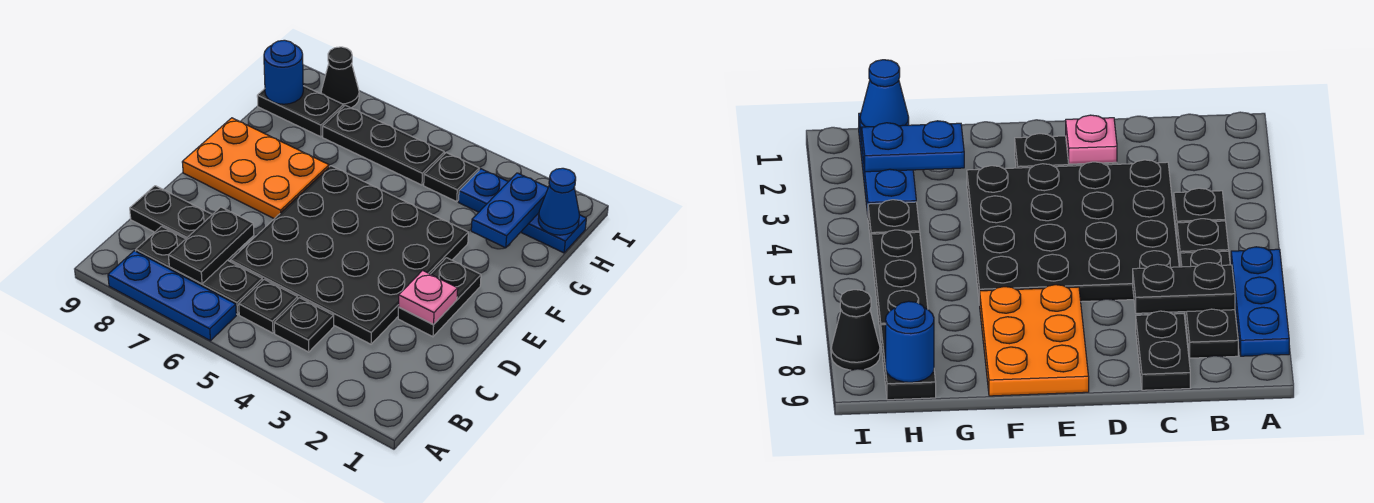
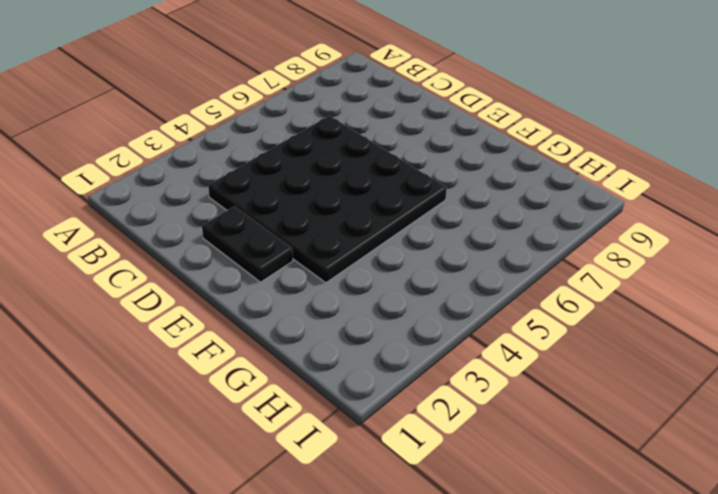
none -> blue 1x3 plate [108,251,236,341]
none -> black 1x1 plate [274,298,334,352]
none -> black 1x1 plate [239,279,298,333]

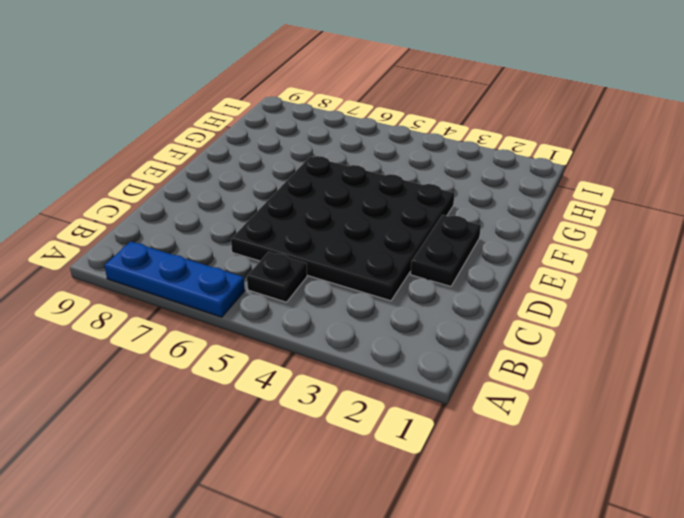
none -> black 1x1 plate [274,298,334,352]
none -> black 1x3 plate [136,226,262,314]
none -> black 1x2 plate [130,186,212,239]

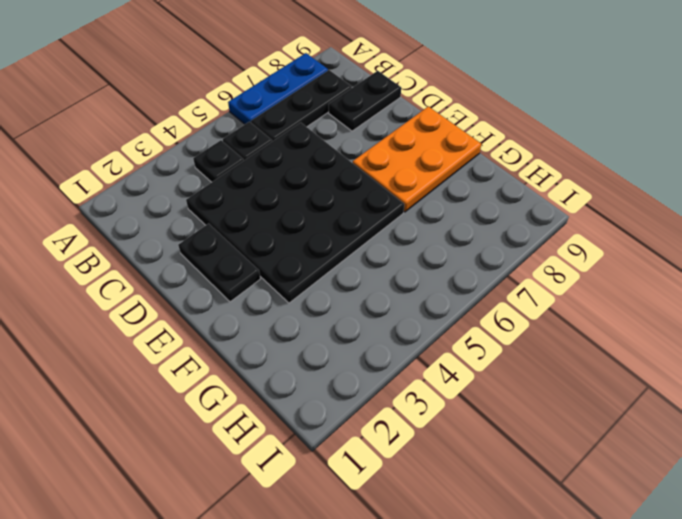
none -> blue 1x3 plate [458,169,586,253]
none -> black 1x1 plate [424,153,479,202]
none -> black 1x3 plate [323,105,444,185]

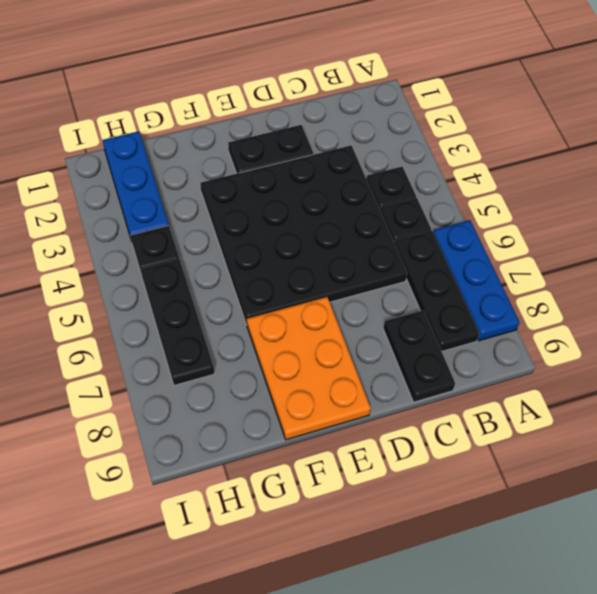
none -> black 1x2 plate [257,86,344,137]
none -> black 1x1 cone [321,47,359,108]
none -> black 1x2 plate [169,207,254,284]

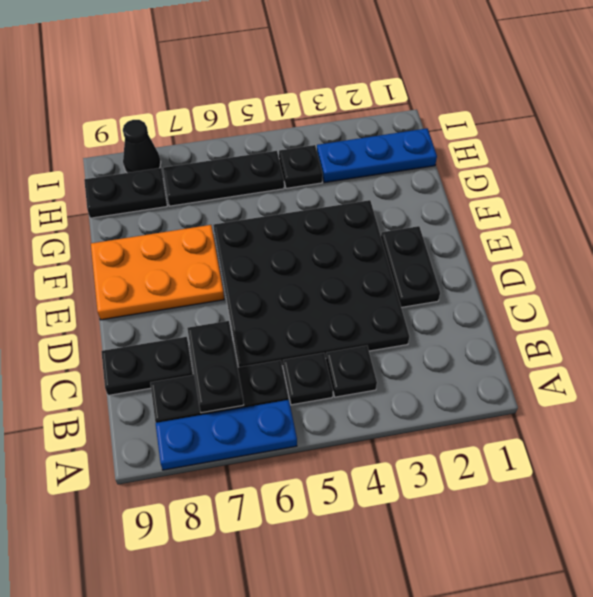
none -> pink 1x1 plate [398,270,458,324]
none -> blue 1x2 plate [471,173,548,248]
none -> blue 1x1 cone [538,168,579,235]

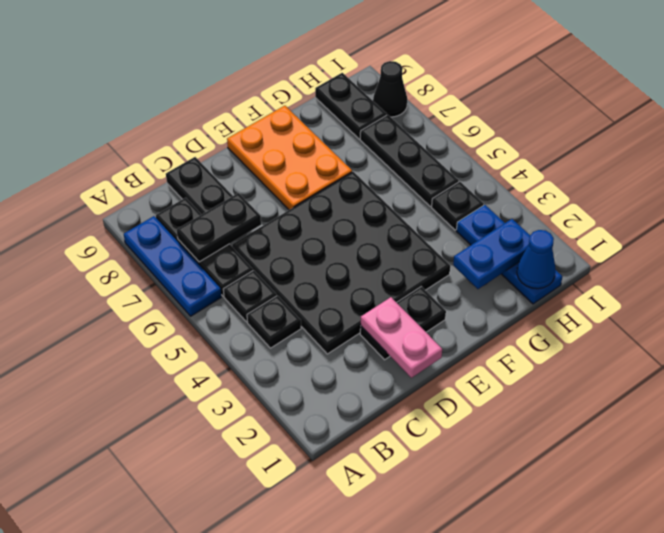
pink 1x2 plate [361,297,442,378] -> pink 1x1 plate [398,270,458,324]
none -> blue 1x1 round brick [264,40,303,104]

